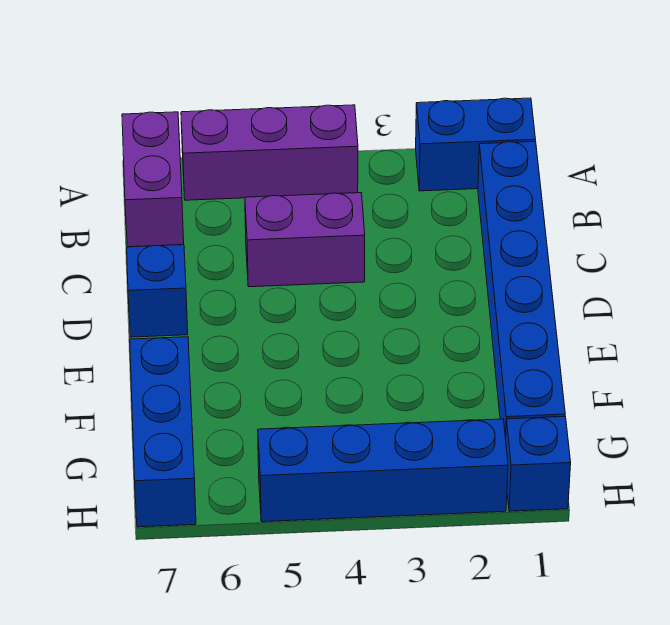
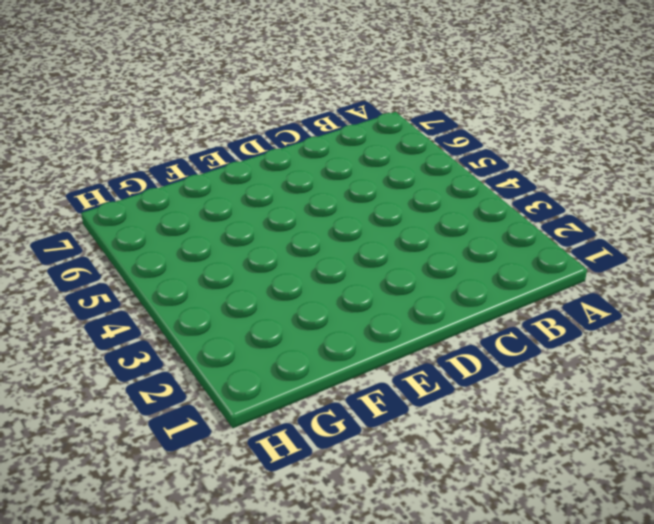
none -> blue 1x2 brick [416,98,536,191]
none -> purple 1x3 brick [181,105,358,200]

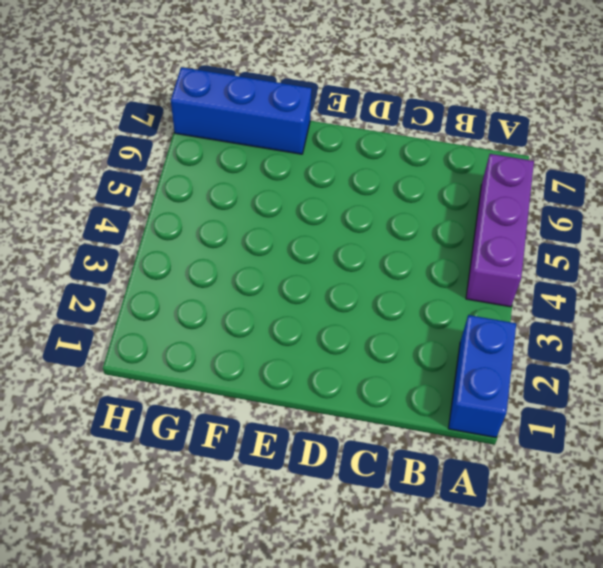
none -> purple 1x2 brick [122,112,184,247]
none -> blue 1x6 brick [478,141,565,438]

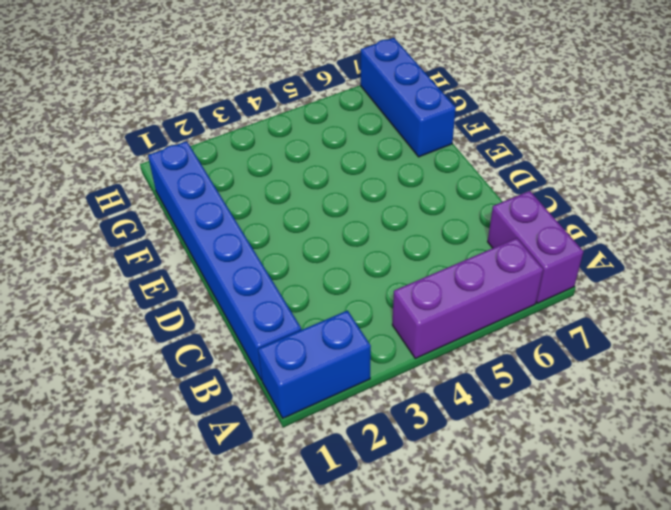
none -> purple 1x2 brick [245,193,365,287]
none -> blue 1x1 brick [127,245,188,337]

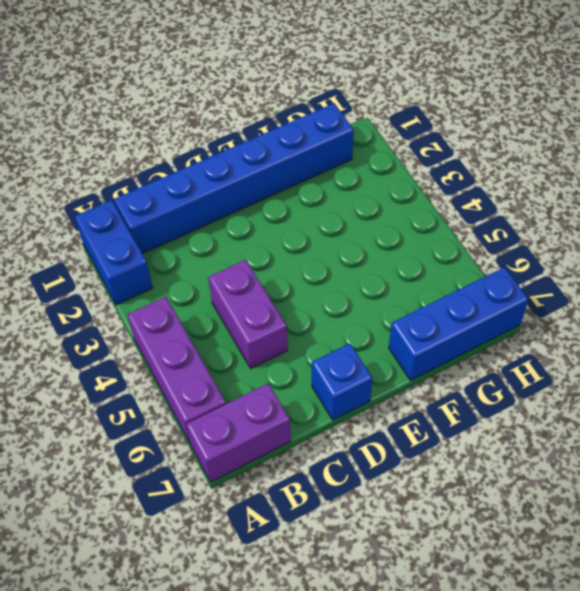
none -> blue 1x1 brick [506,417,571,511]
none -> blue 1x4 brick [258,419,508,522]

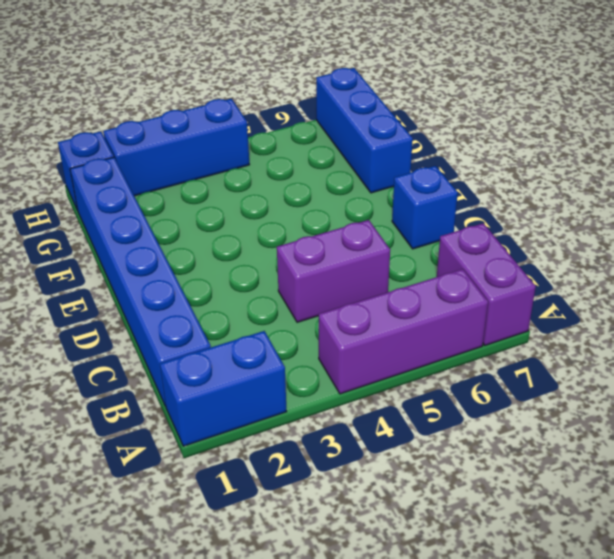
blue 1x3 brick [103,99,250,196] -> blue 1x4 brick [258,419,508,522]

